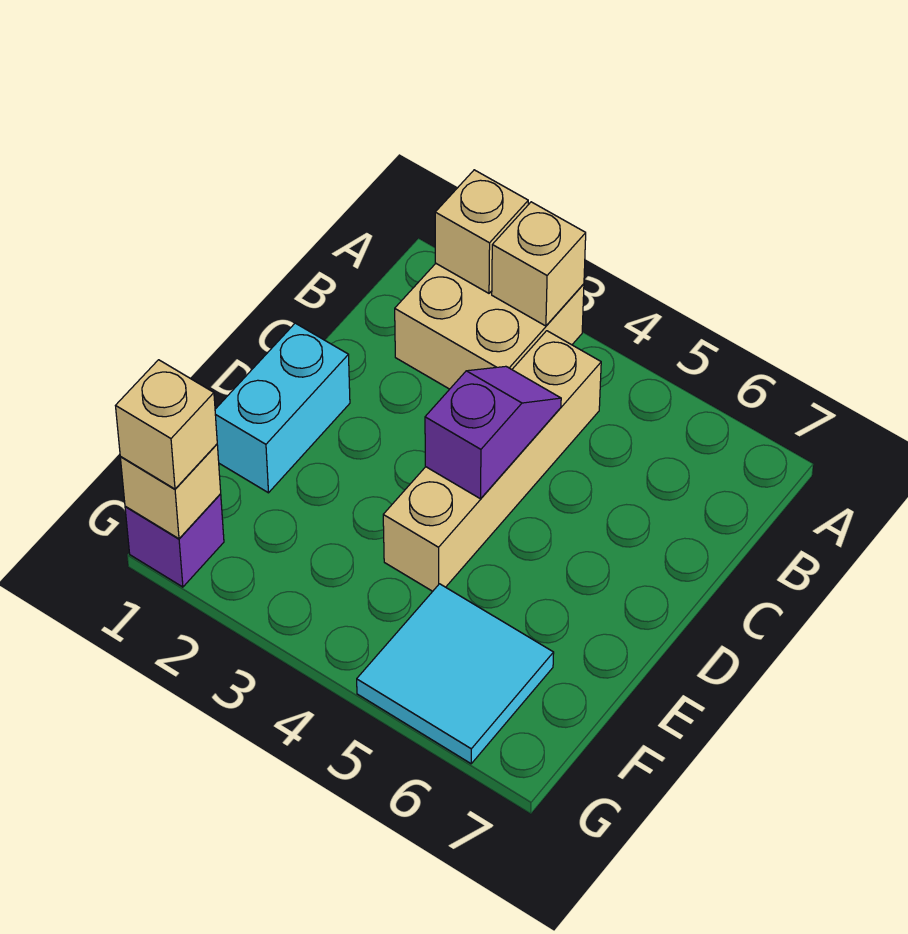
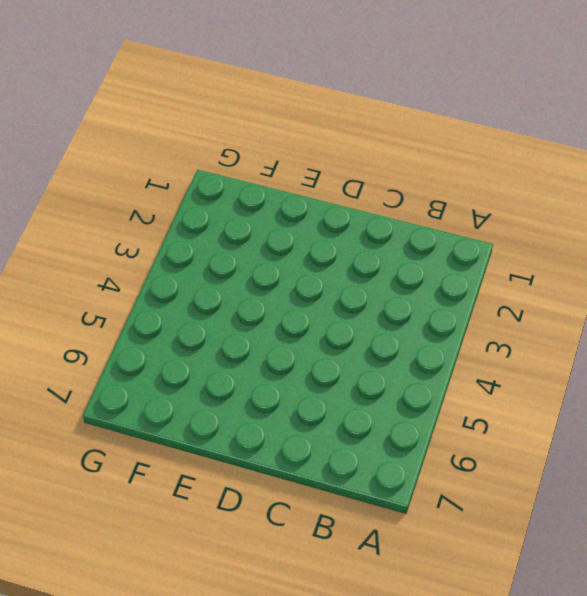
none -> tan 2x2 brick [395,264,584,389]
none -> tan 1x4 brick [383,331,601,591]

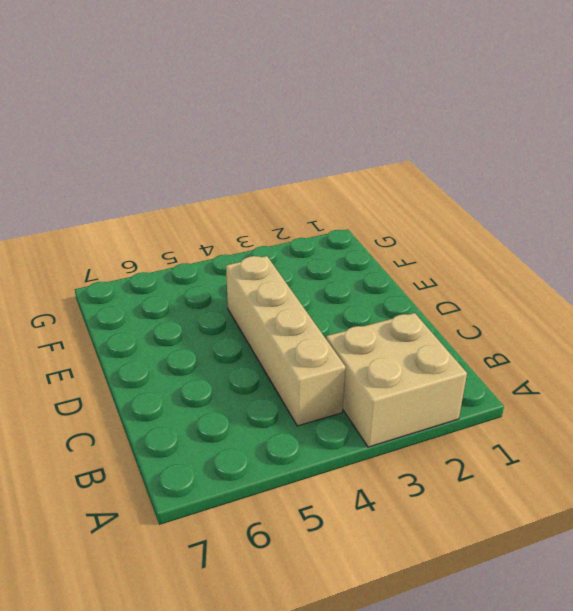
none -> cyan 1x2 brick [215,323,350,493]
none -> cyan 2x2 tile [357,584,554,764]

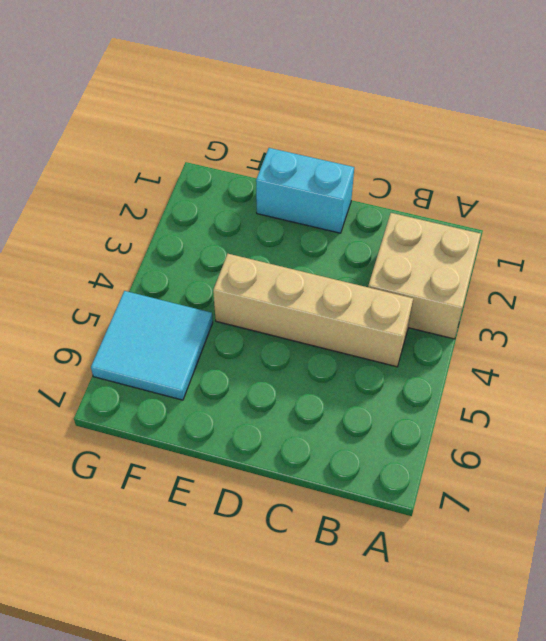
none -> purple 1x1 brick [125,494,224,587]
none -> tan 1x1 brick [435,170,528,293]

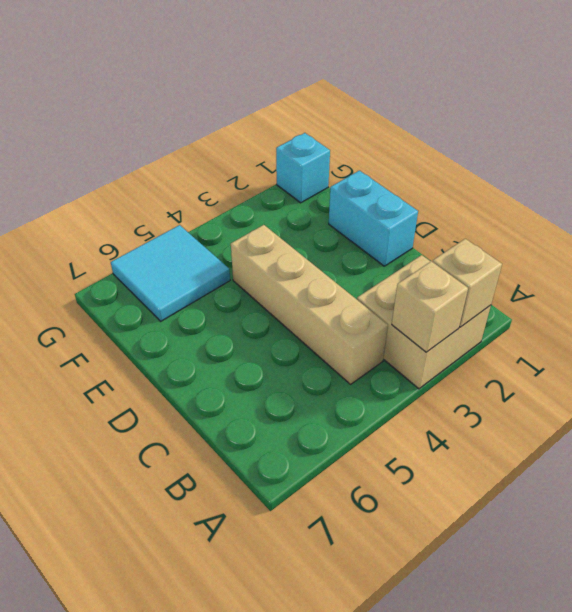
cyan 1x1 brick [276,133,330,203] -> purple 1x1 brick [125,494,224,587]
none -> purple 1x2 slope [425,366,561,499]
none -> tan 1x1 brick [120,444,221,539]

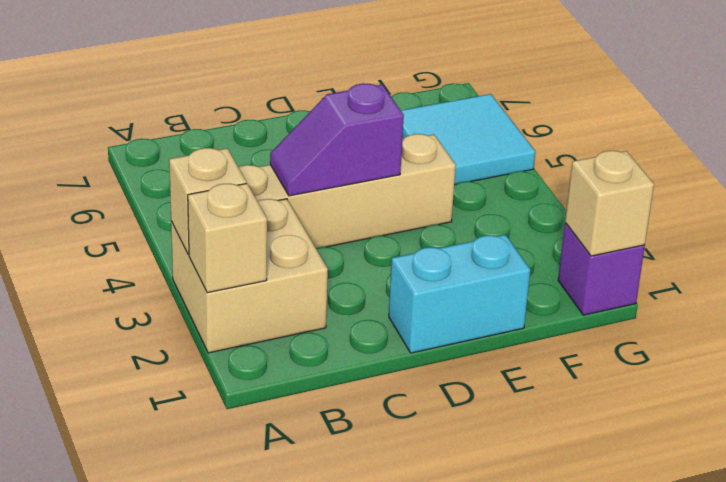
none -> tan 1x1 brick [116,360,217,489]

